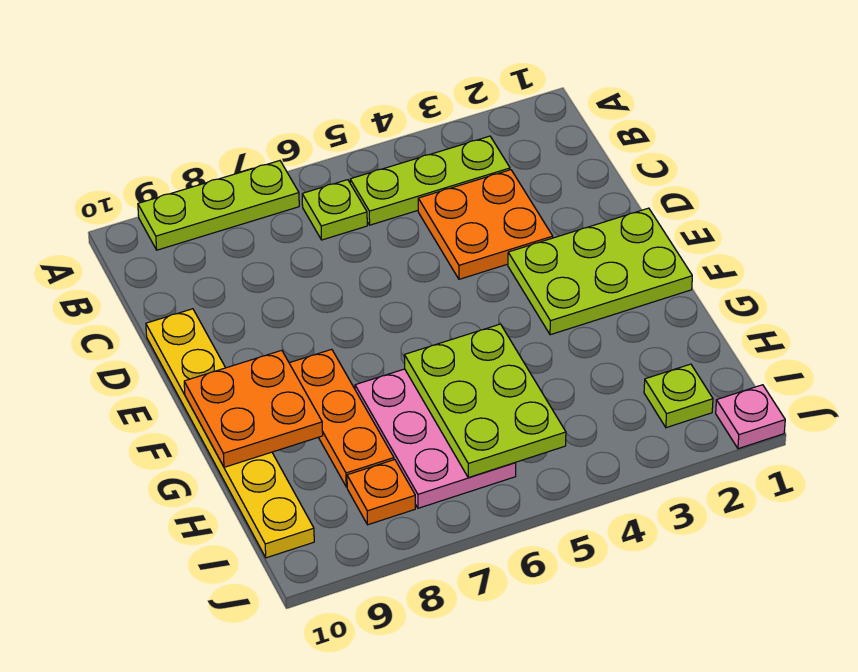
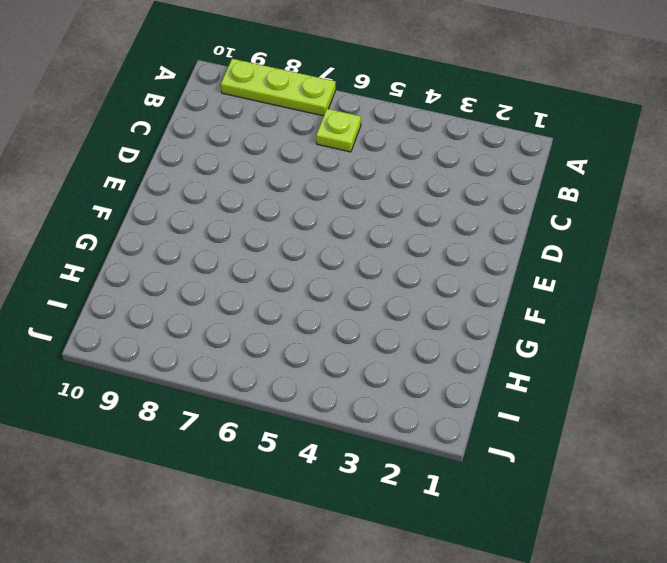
none -> lime 1x3 plate [350,136,510,225]
none -> orange 2x2 plate [418,170,553,279]
none -> yellow 1x6 plate [146,309,314,558]

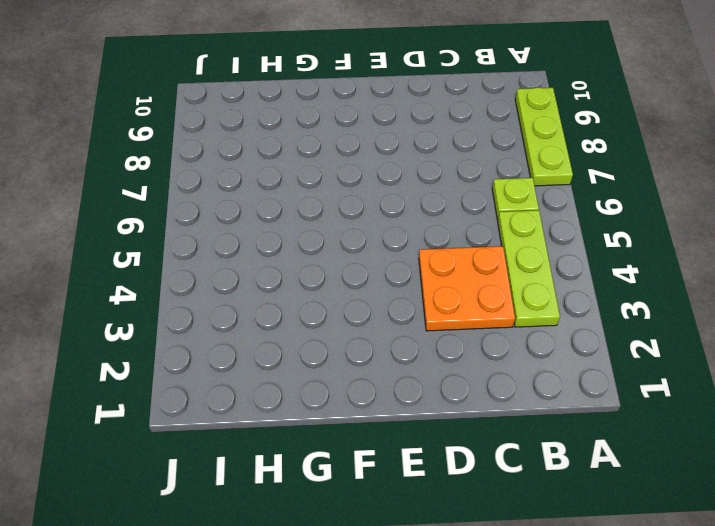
none -> yellow 1x6 plate [146,309,314,558]
none -> lime 2x3 plate [508,208,692,335]
none -> orange 1x3 plate [289,349,394,487]

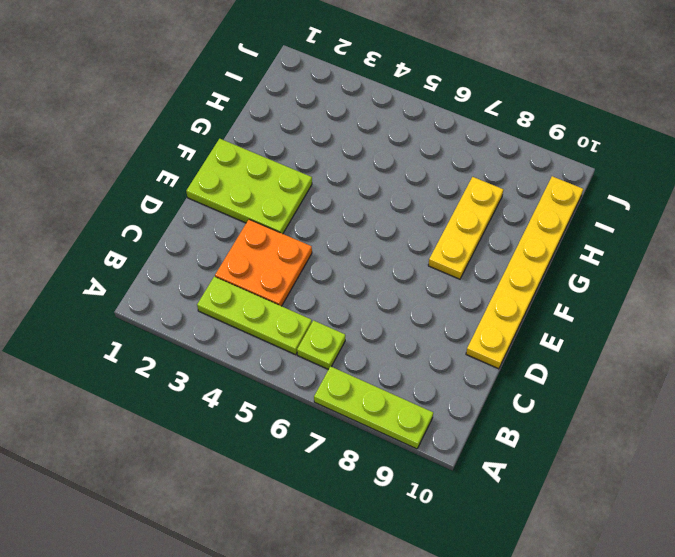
yellow 1x3 plate [428,177,504,279] -> orange 1x3 plate [289,349,394,487]
none -> pink 2x3 plate [355,369,516,508]
none -> lime 1x1 plate [644,364,713,428]
none -> orange 1x1 plate [347,460,415,525]

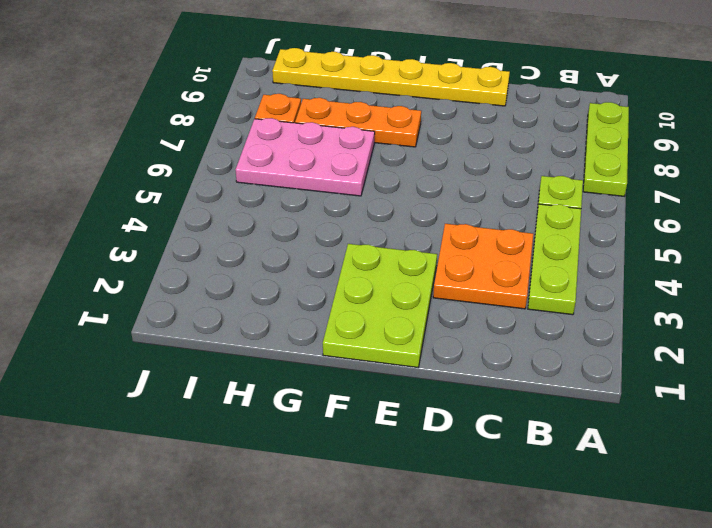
none -> lime 1x1 plate [644,364,713,428]
none -> pink 1x1 plate [716,385,785,449]
none -> orange 2x2 plate [184,350,323,467]

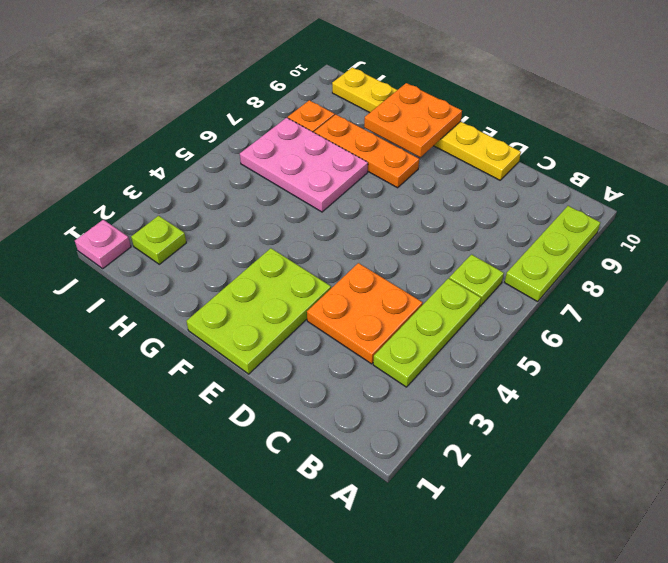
none -> lime 2x3 plate [404,324,566,478]

